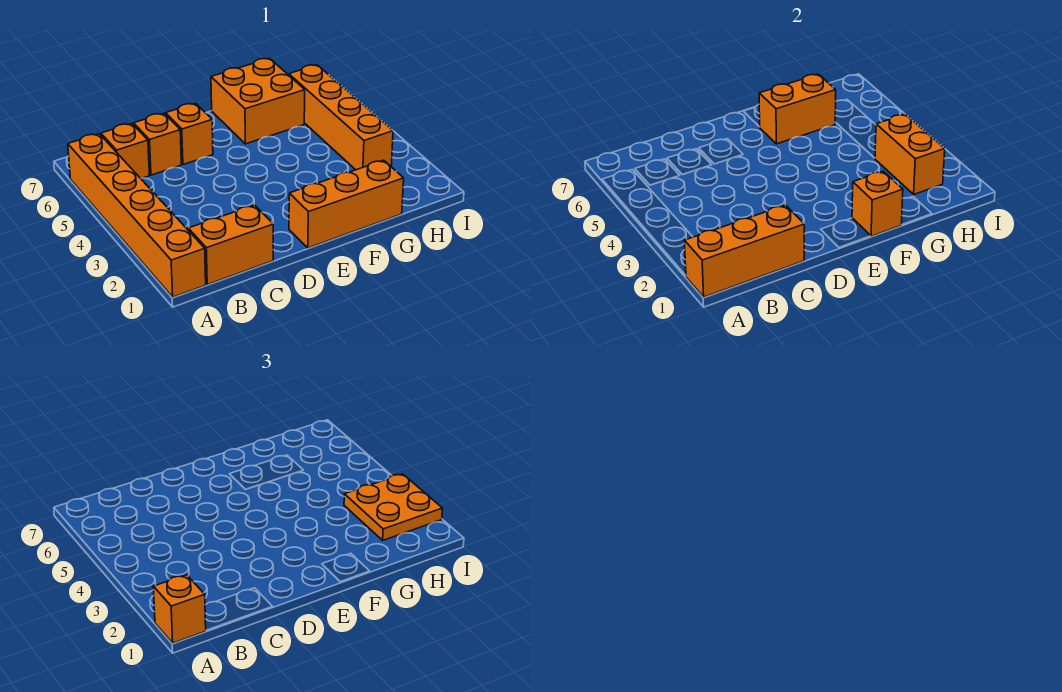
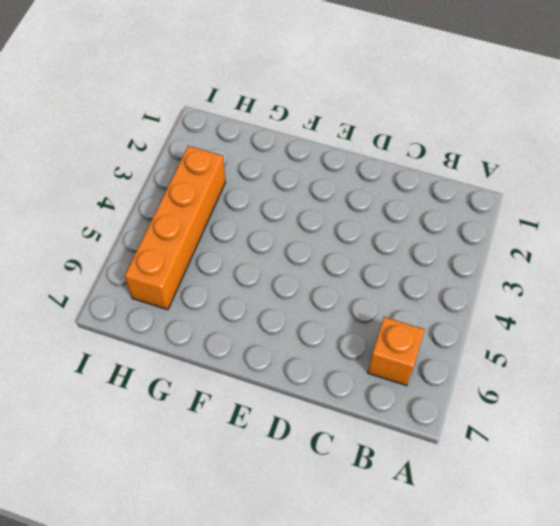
none -> orange 1x6 brick [68,134,206,297]
none -> orange 1x2 brick [188,205,273,285]
none -> orange 1x1 brick [134,113,181,175]

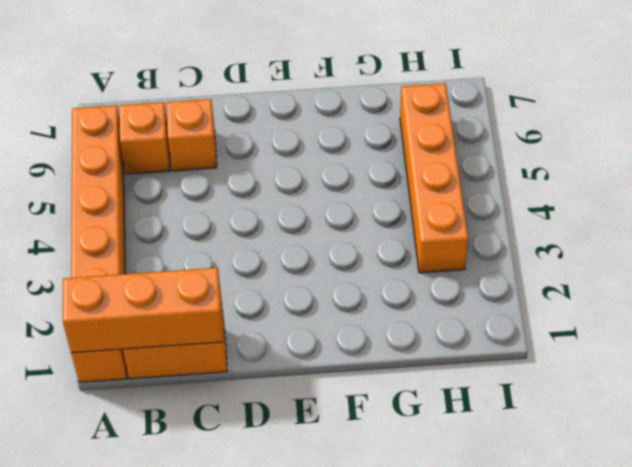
none -> orange 1x1 brick [166,103,213,165]
none -> orange 1x3 brick [289,160,404,248]
none -> orange 2x2 brick [211,58,305,144]

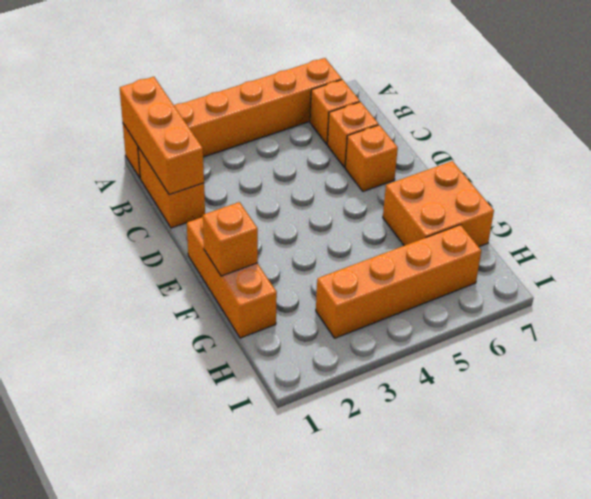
none -> orange 1x2 brick [759,74,836,144]
none -> orange 1x2 brick [875,114,945,194]
none -> orange 1x1 brick [153,575,206,643]

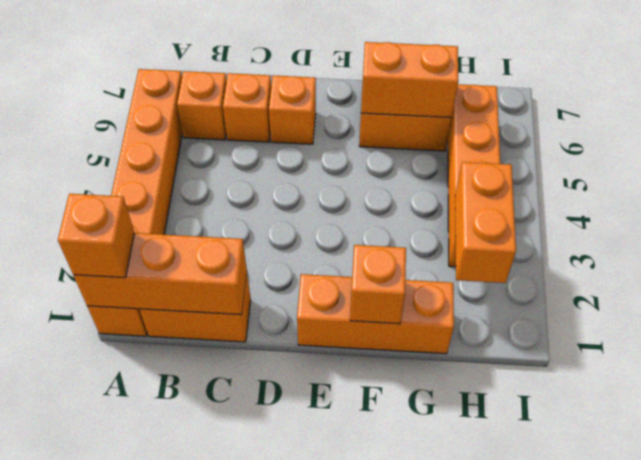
none -> orange 2x2 plate [344,474,442,540]

